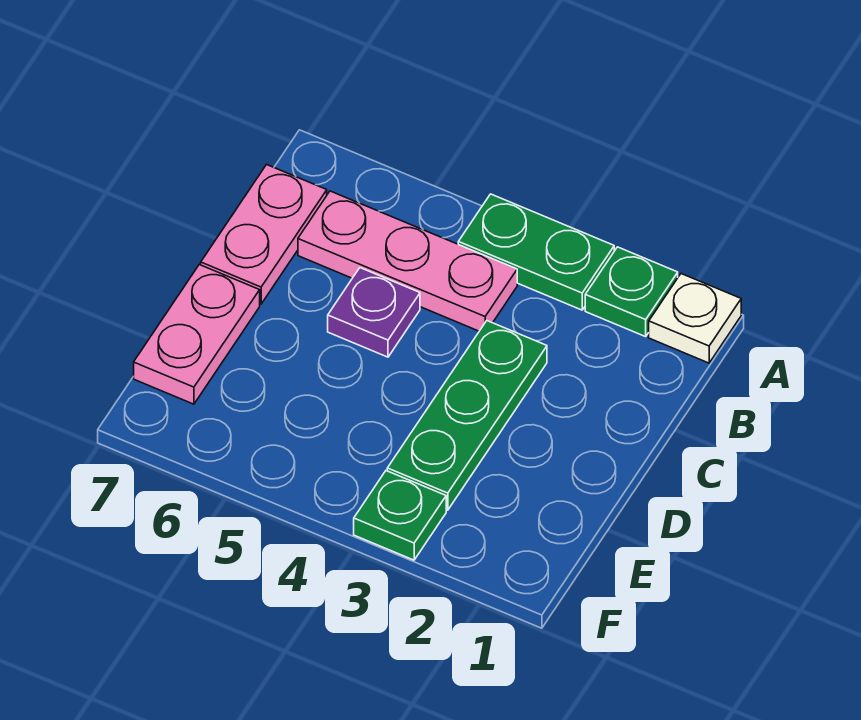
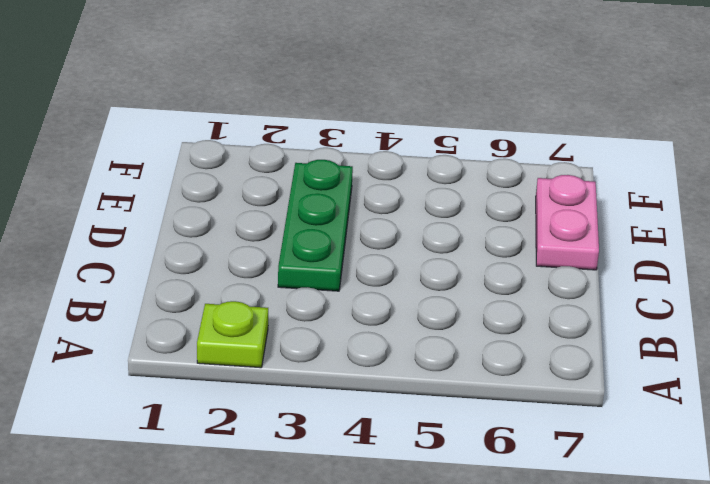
lime 1x1 plate [197,301,268,368] -> green 1x1 plate [585,247,678,337]
none -> white 1x1 plate [649,274,741,363]
none -> green 1x2 plate [458,194,614,310]

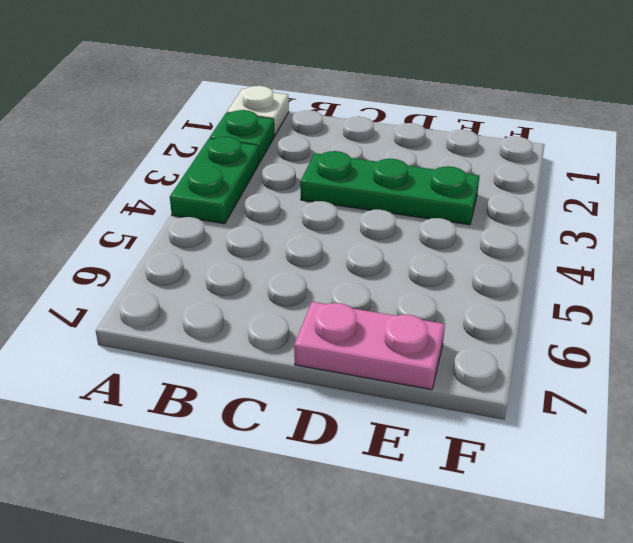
none -> pink 1x3 plate [298,191,517,331]
none -> pink 1x2 plate [201,165,327,304]

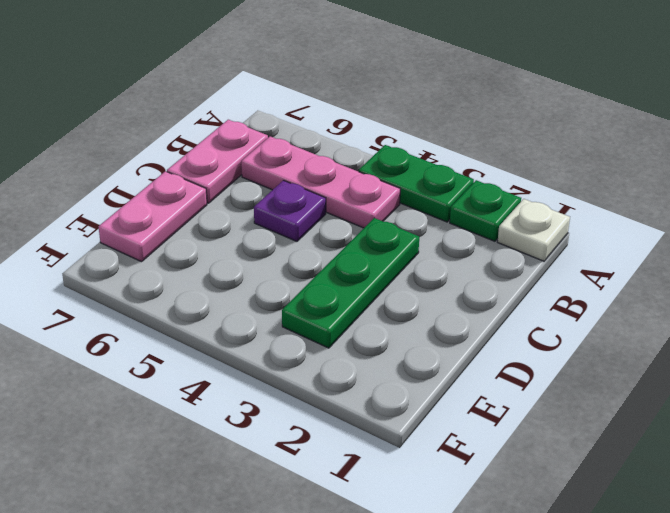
none -> green 1x1 plate [354,471,446,560]

